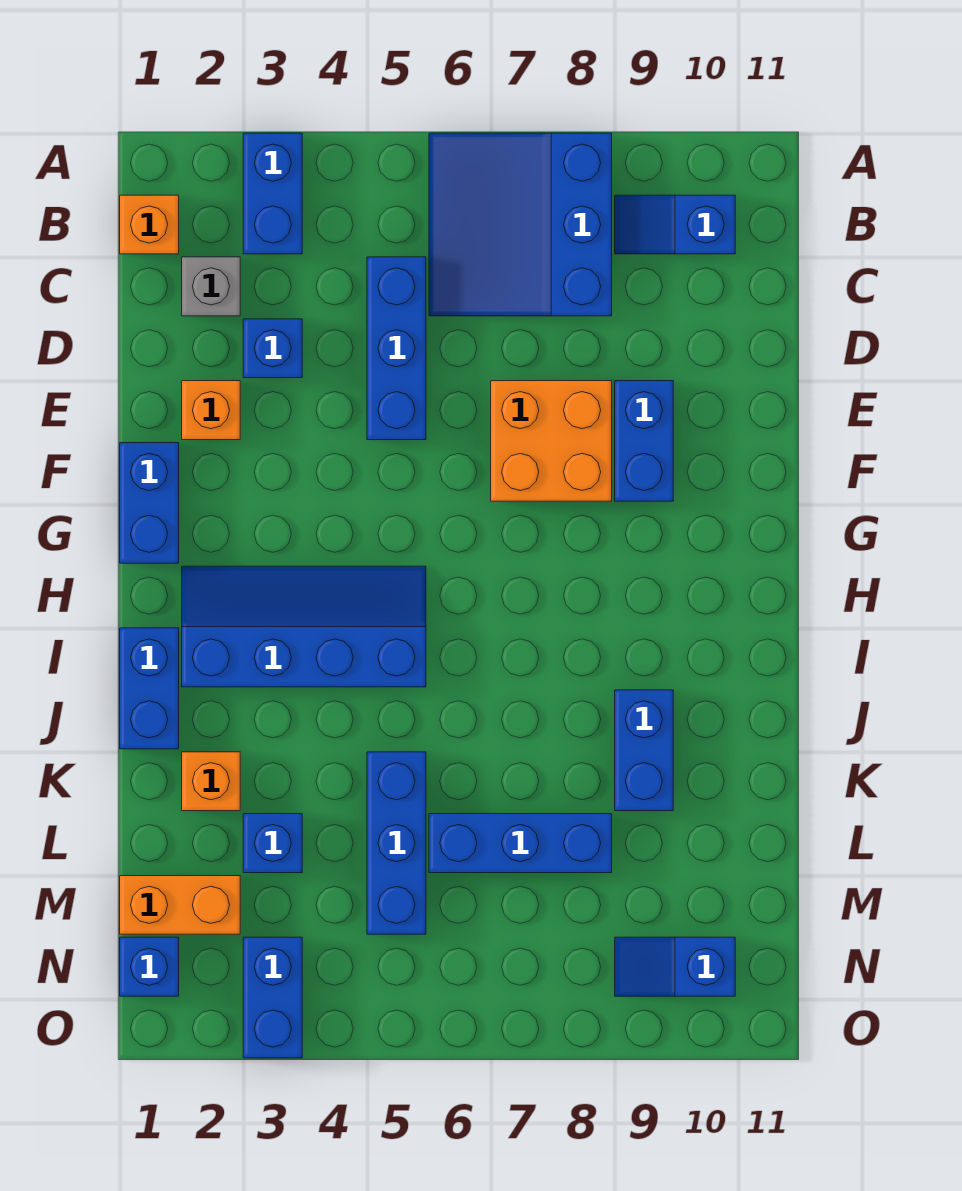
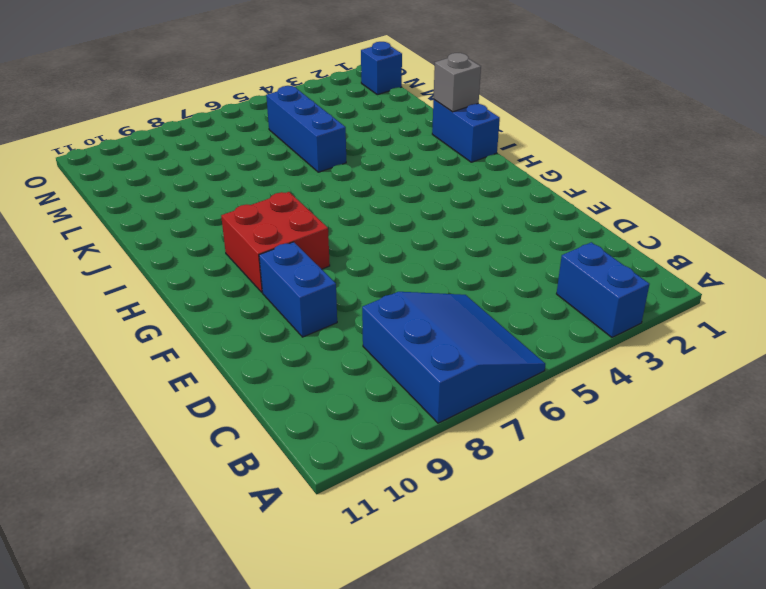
red 2x2 brick [221,192,330,292] -> none
grey 1x1 brick [434,53,481,112] -> grey 1x1 brick moved to [182,257,240,316]
none -> orange 1x1 brick [120,195,179,254]
none -> blue 1x2 slope [615,195,735,254]
none -> blue 1x3 brick [367,257,426,440]

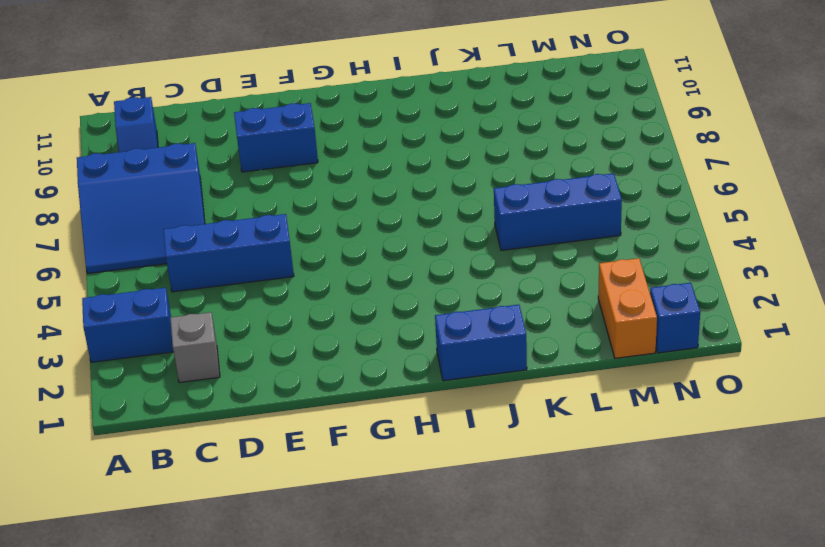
none -> orange 1x1 brick [120,195,179,254]
none -> blue 1x1 brick [243,319,302,378]
none -> orange 1x1 brick [182,381,240,440]

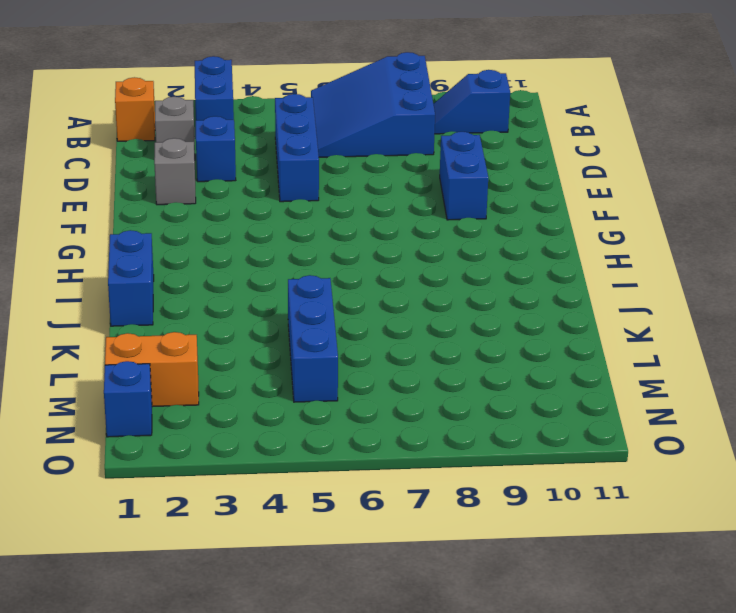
grey 1x1 brick [154,138,196,205] -> orange 1x1 brick [182,381,240,440]
none -> orange 2x2 brick [491,381,612,501]
none -> blue 1x2 brick [120,443,179,563]
none -> blue 2x4 slope [182,566,426,687]

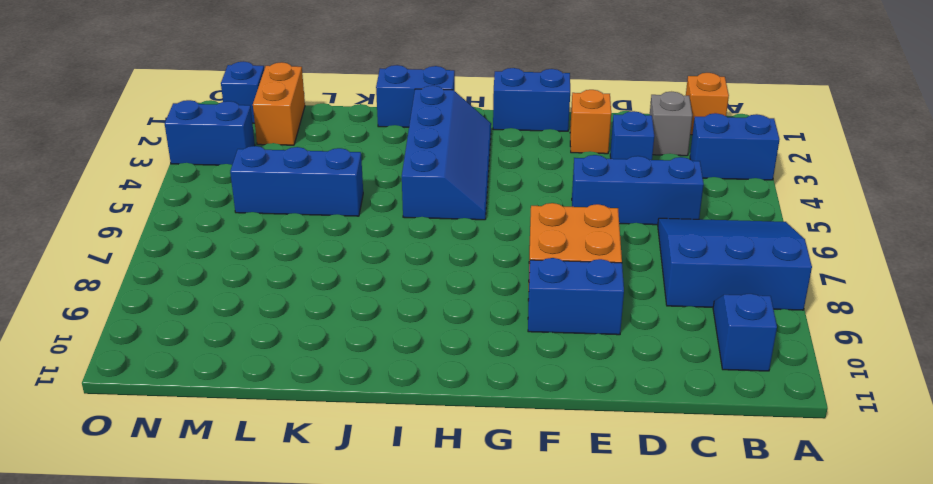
none -> blue 1x2 brick [615,690,673,811]
none -> orange 1x1 brick [182,752,240,811]
none -> blue 1x1 brick [243,814,302,873]

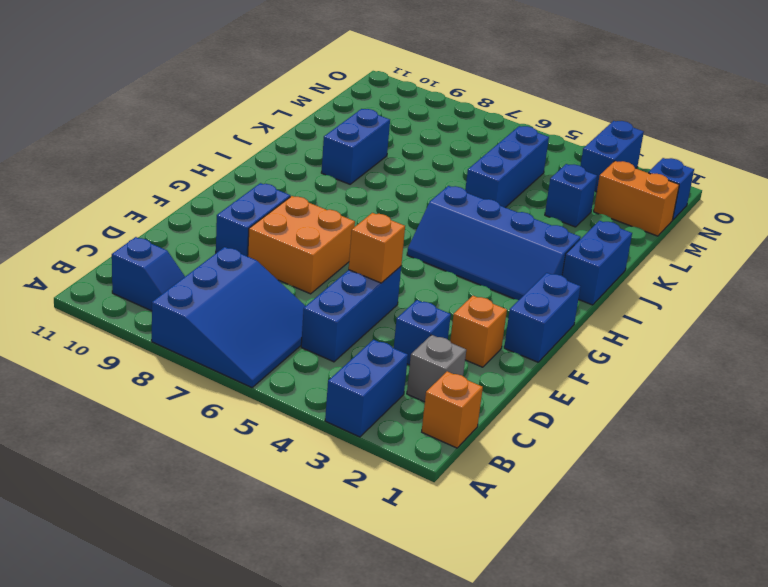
orange 1x1 brick [349,213,405,283] -> orange 1x1 brick moved to [182,752,240,811]
none -> blue 1x3 brick [429,814,612,873]
none -> blue 1x2 slope [615,937,735,996]

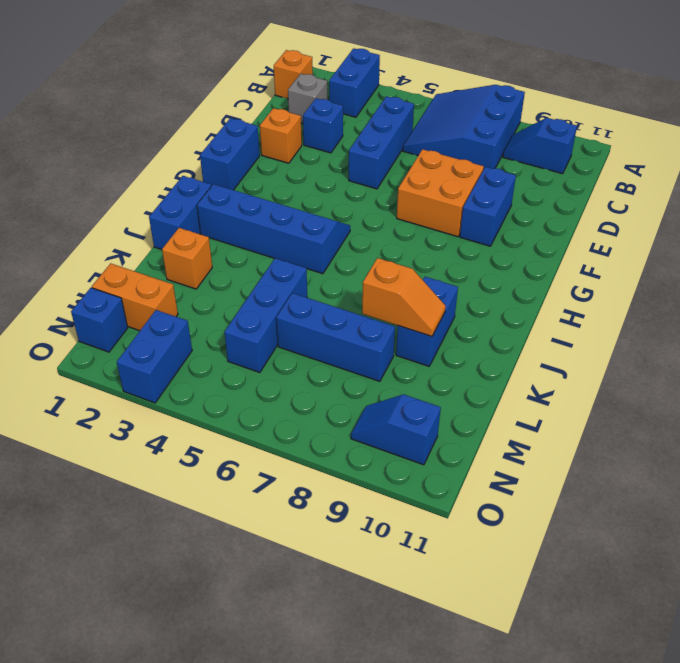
orange 1x2 slope [362,258,446,336] -> none
none -> blue 1x1 brick [243,814,302,873]

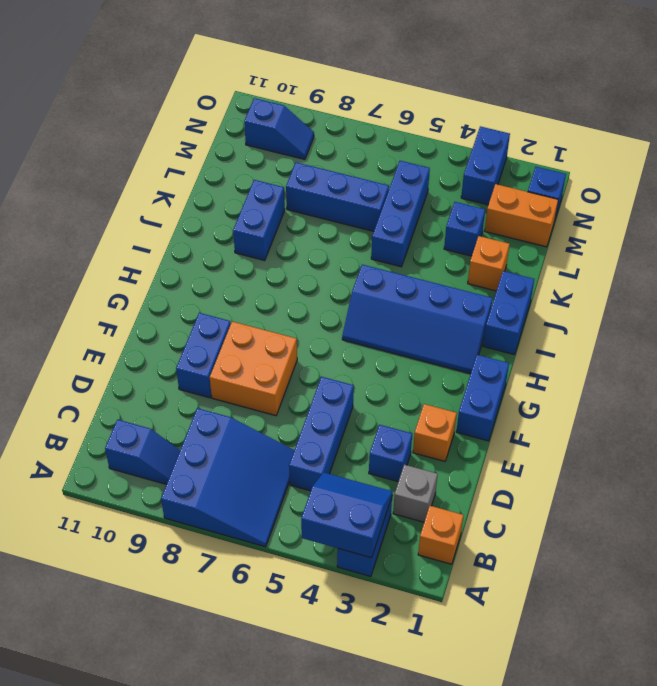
blue 2x2 slope [301,472,392,558] -> none

